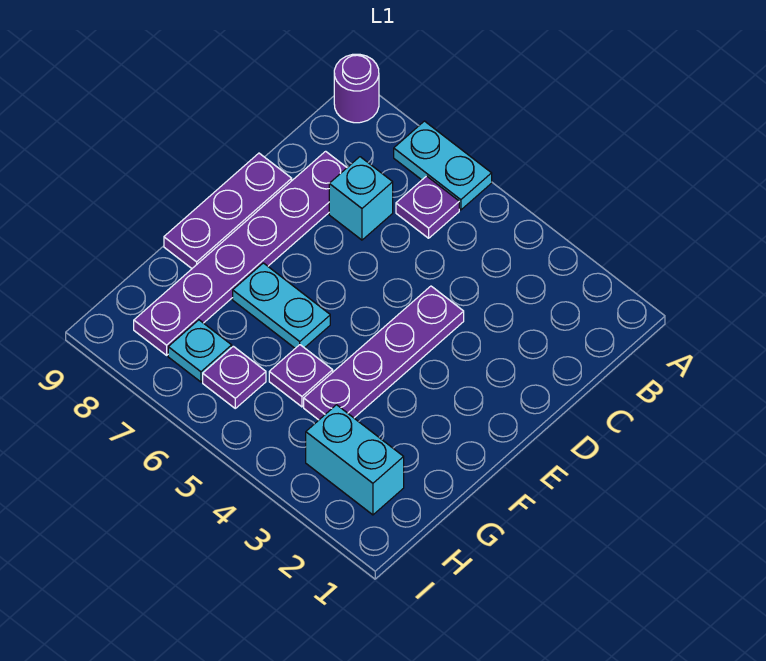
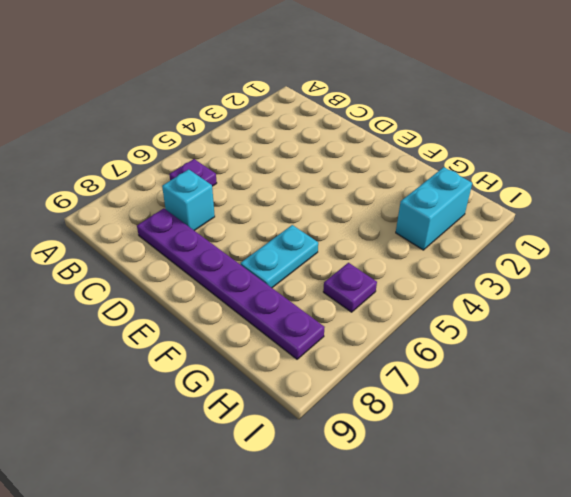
none -> cyan 1x2 plate [394,121,492,210]
none -> purple 1x1 round brick [334,54,379,123]
none -> purple 1x4 plate [304,286,464,420]

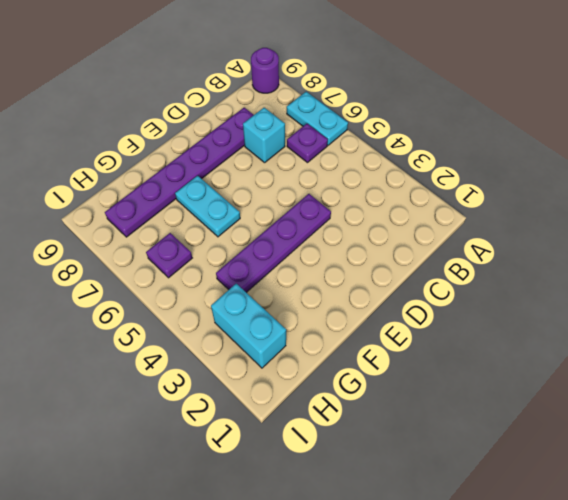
none -> purple 1x3 plate [164,153,292,268]
none -> purple 1x1 plate [269,345,333,407]
none -> cyan 1x1 plate [168,320,232,382]

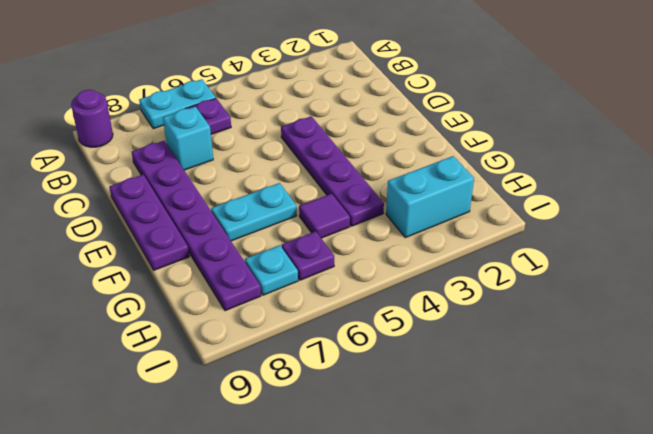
purple 1x1 tile [299,194,350,238] -> purple 1x1 plate [269,345,333,407]

